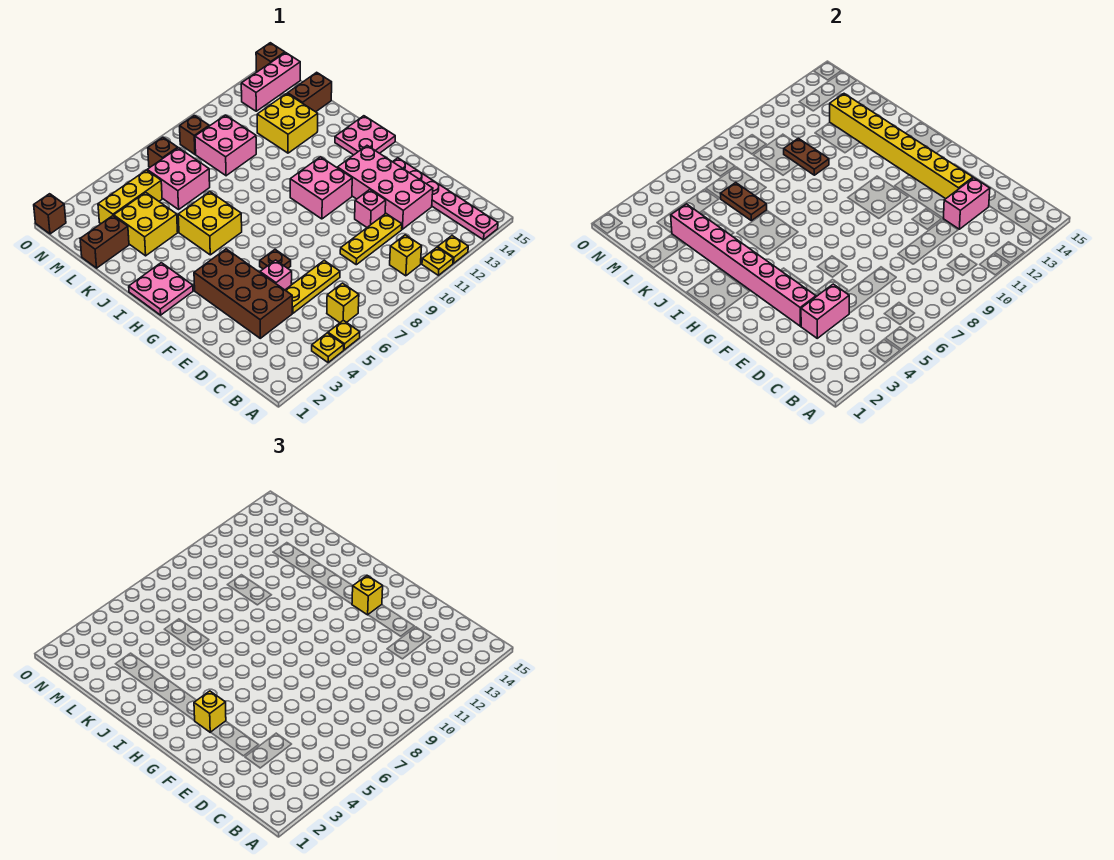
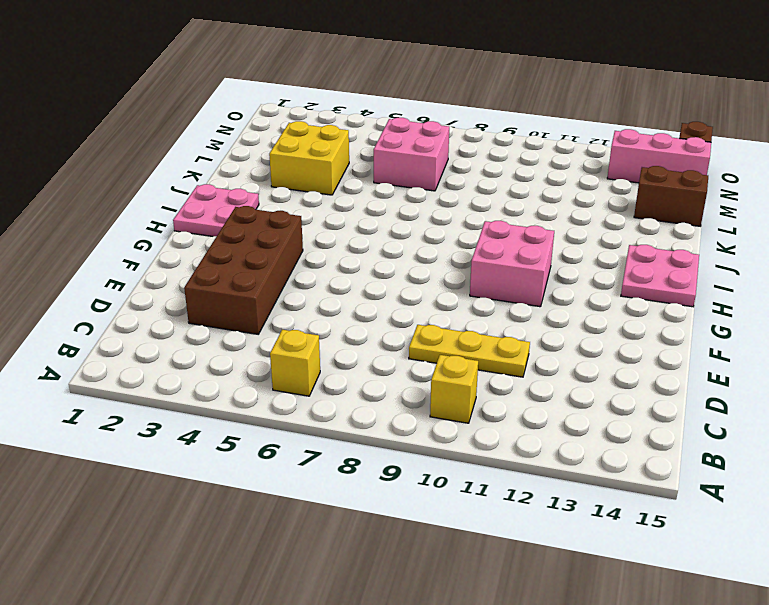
none -> yellow 1x1 plate [312,333,344,363]
none -> yellow 1x1 plate [328,320,360,350]
none -> yellow 1x1 plate [422,247,453,275]
none -> yellow 1x1 plate [438,236,468,263]

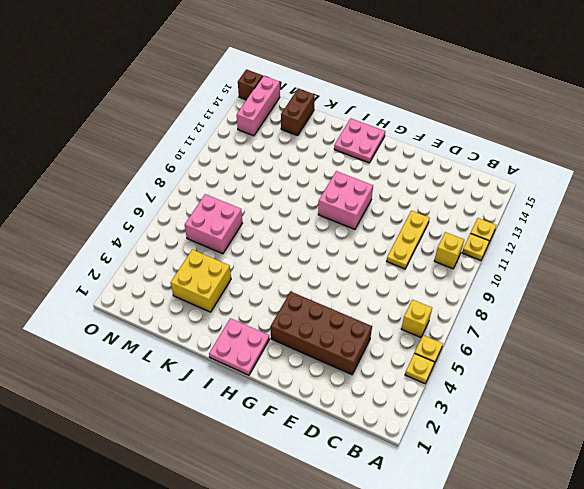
none -> pink 1x6 plate [393,158,498,240]
none -> yellow 1x3 plate [285,261,340,313]
none -> pink 2x4 brick [337,146,433,229]
none -> pink 1x1 brick [260,260,292,290]

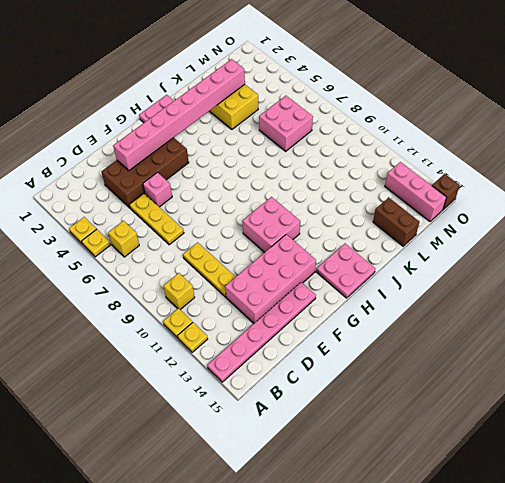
none -> pink 1x1 brick [355,190,386,227]
none -> brown 1x1 plate [260,250,291,269]
none -> yellow 2x2 brick [178,192,242,255]
none -> yellow 2x2 brick [257,94,318,153]

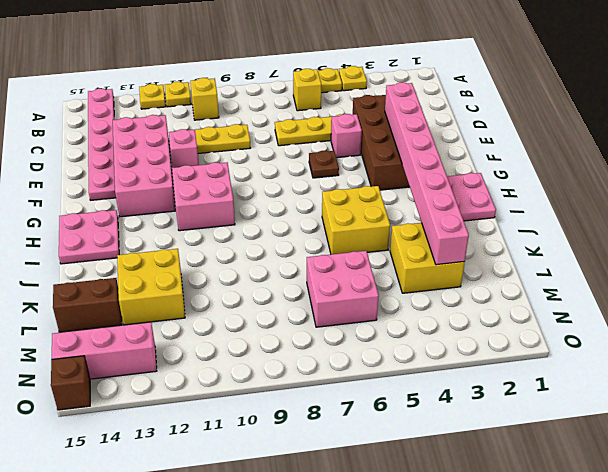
none -> brown 1x2 brick [80,216,129,268]
none -> pink 2x2 brick [195,115,256,176]
none -> yellow 1x3 brick [98,170,162,223]
none -> brown 1x1 brick [148,137,178,167]

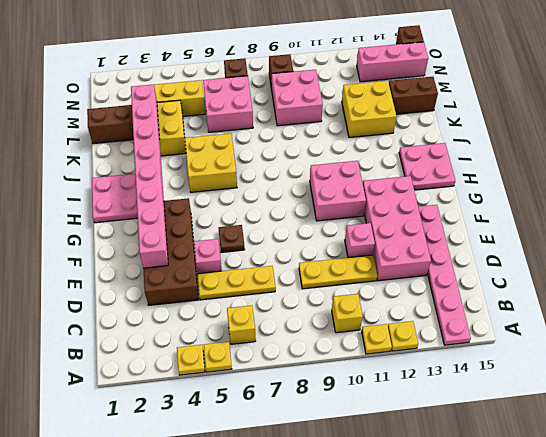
none -> brown 1x1 brick [34,194,66,234]
none -> pink 1x2 brick [801,284,849,338]
none -> pink 1x2 brick [943,178,990,229]
none -> yellow 1x8 brick [830,94,973,199]

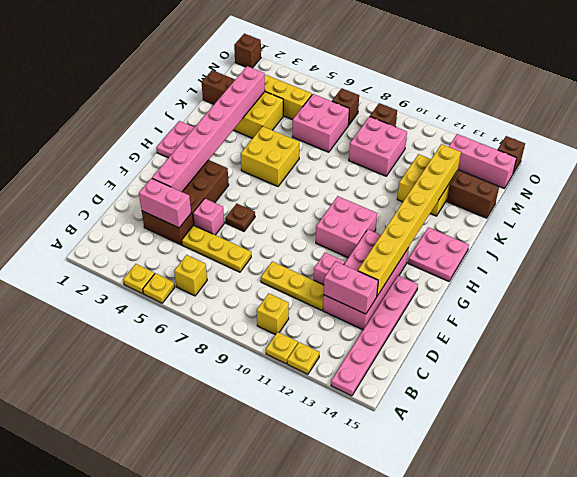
none -> brown 1x2 plate [720,183,767,221]
none -> brown 1x2 plate [784,138,829,175]
none -> yellow 1x1 brick [194,691,226,732]
none -> yellow 1x1 brick [352,576,383,615]

